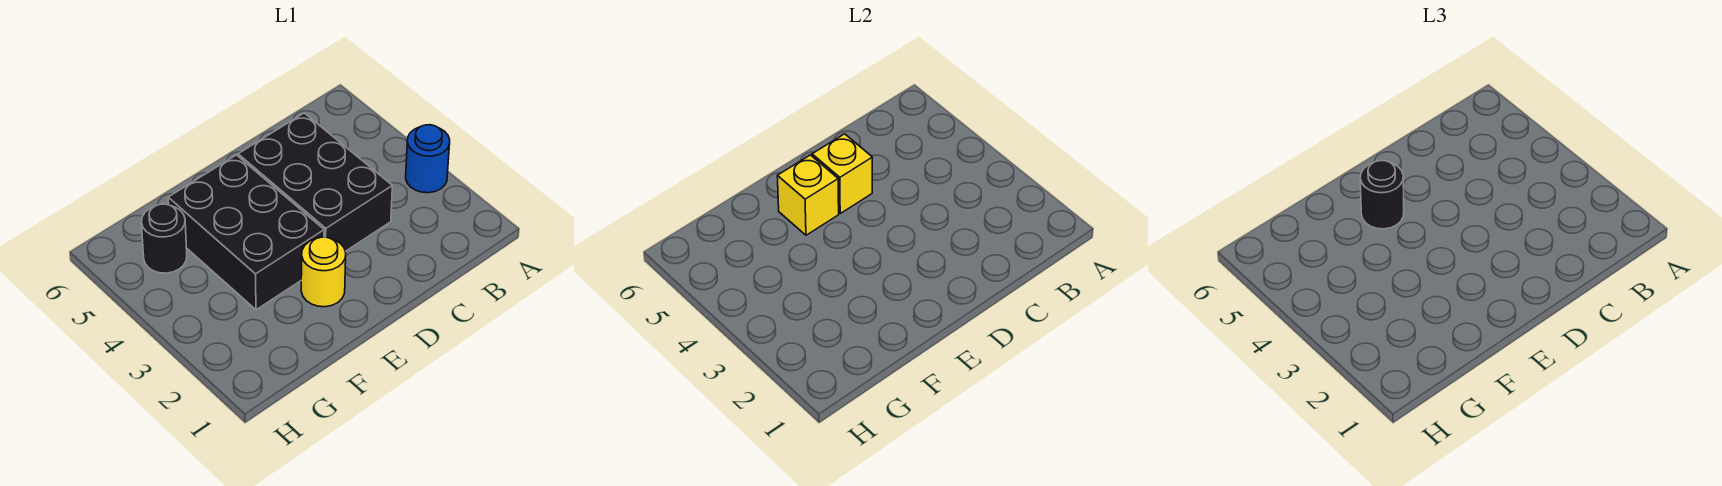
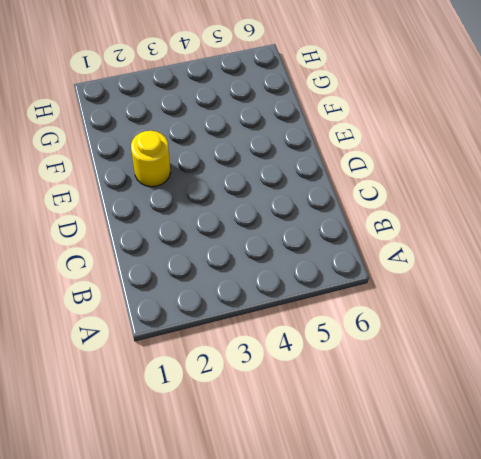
none -> blue 1x1 round brick [406,125,450,193]
none -> black 2x3 brick [238,113,392,251]

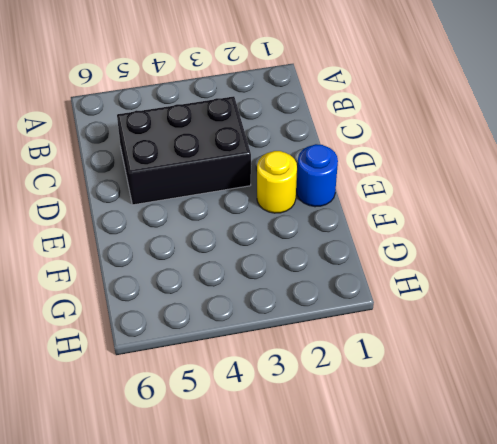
blue 1x1 round brick [297,144,338,207] -> blue 1x1 round brick moved to [406,125,450,193]
none -> black 2x3 brick [168,155,324,310]
none -> black 1x1 round brick [141,204,187,273]

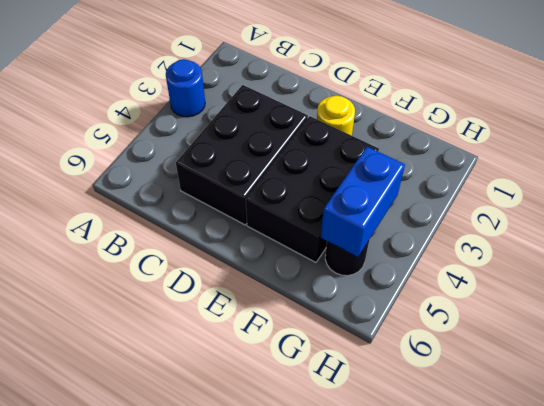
blue 1x2 brick [321,147,405,257] -> none
none -> yellow 1x1 brick [812,134,872,213]
none -> yellow 1x1 brick [777,155,839,235]

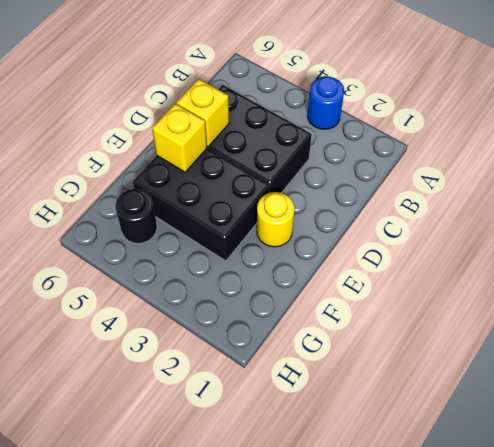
none -> black 1x1 round brick [1360,161,1404,229]

